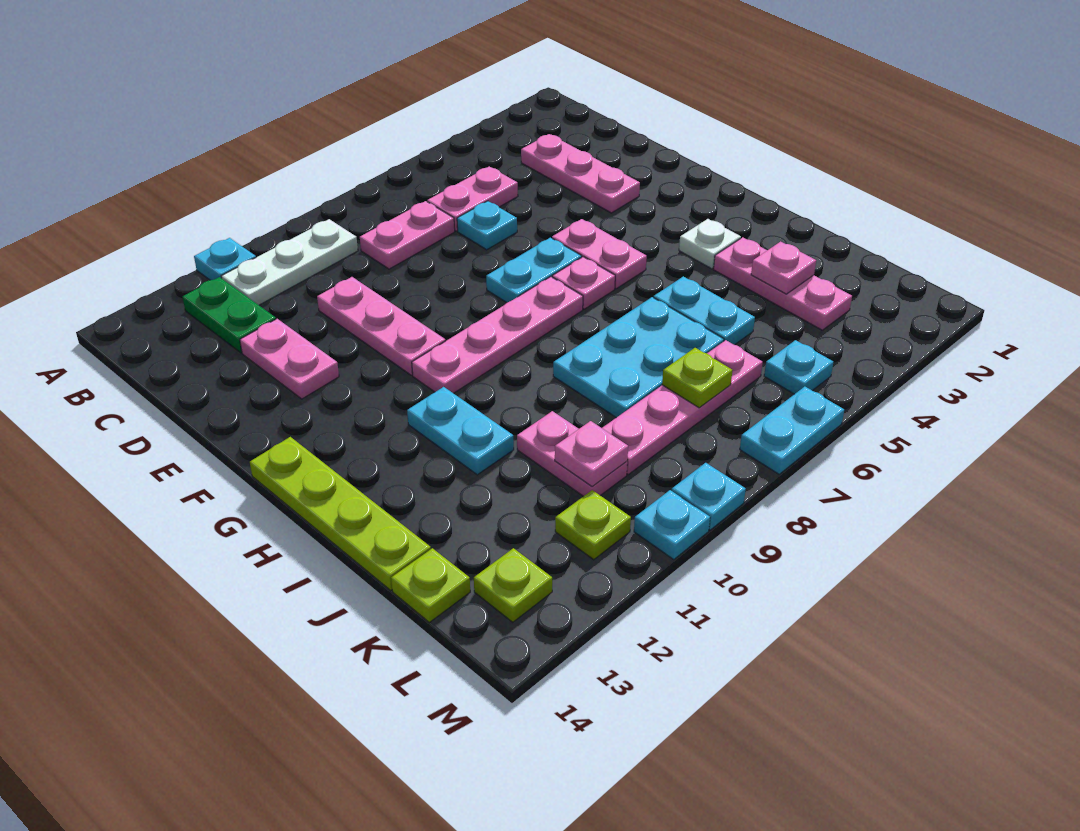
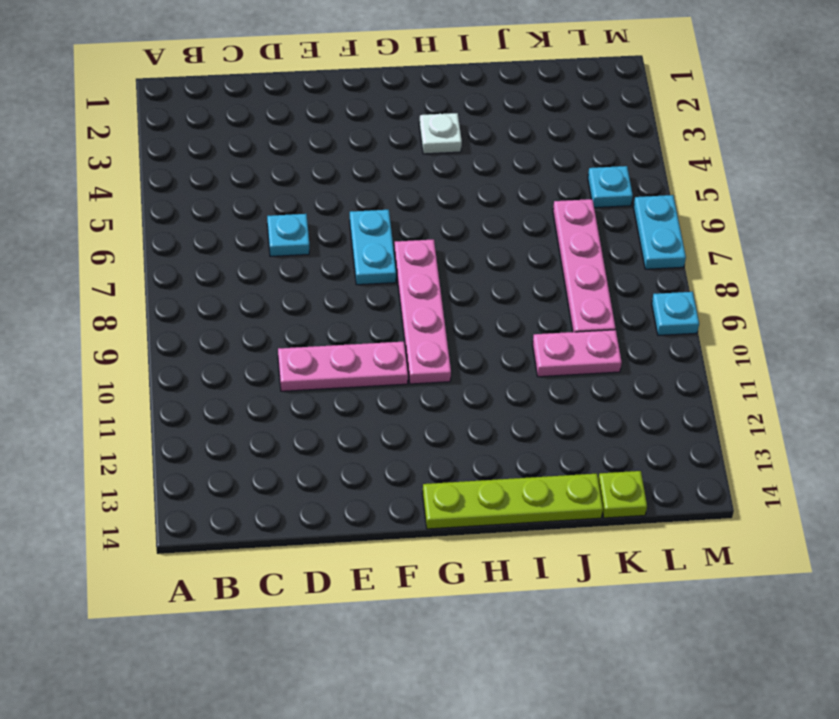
none -> cyan 1x1 plate [194,238,256,280]
none -> white 1x3 plate [221,219,358,305]
none -> green 1x2 plate [183,277,276,353]
none -> pink 1x3 plate [521,134,640,213]

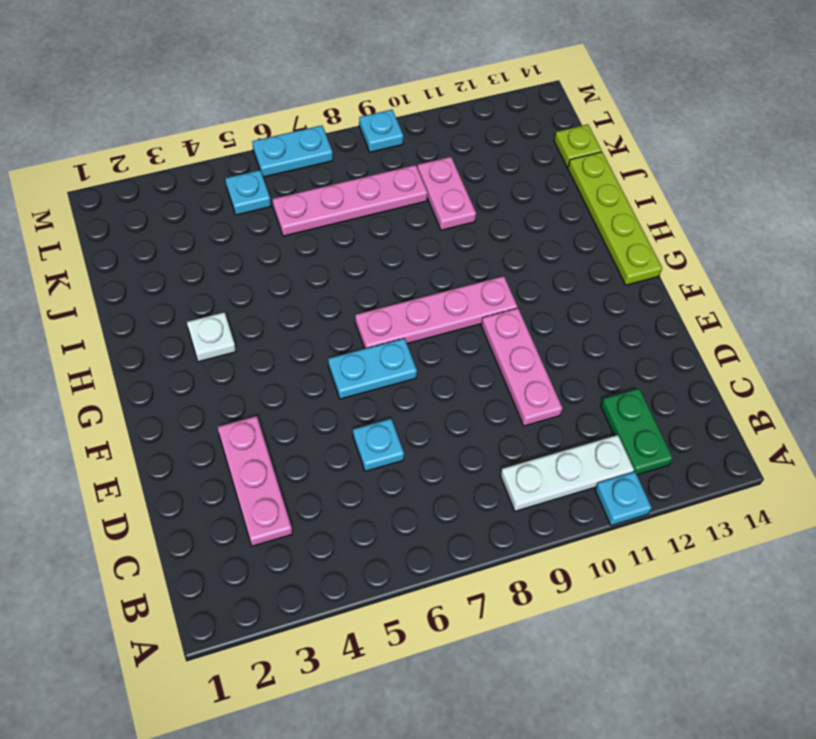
none -> pink 1x2 plate [427,167,518,231]
none -> pink 1x2 plate [360,201,455,269]
none -> pink 1x2 plate [240,319,339,399]
none -> pink 1x2 plate [552,219,647,289]

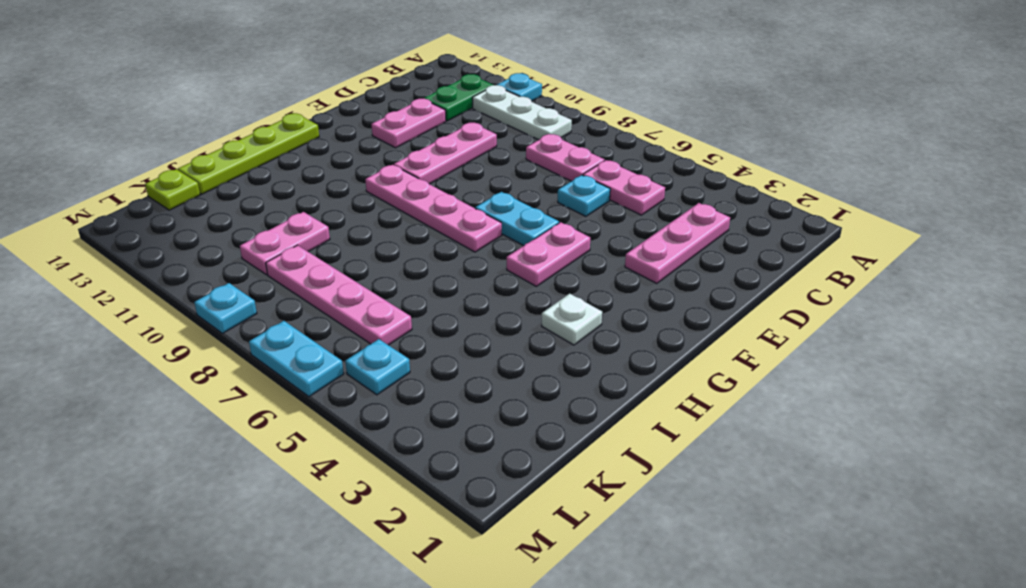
none -> pink 1x1 plate [552,257,615,309]
none -> cyan 1x2 plate [407,387,514,475]
none -> pink 1x3 plate [714,237,852,330]
none -> cyan 1x2 plate [654,276,755,345]

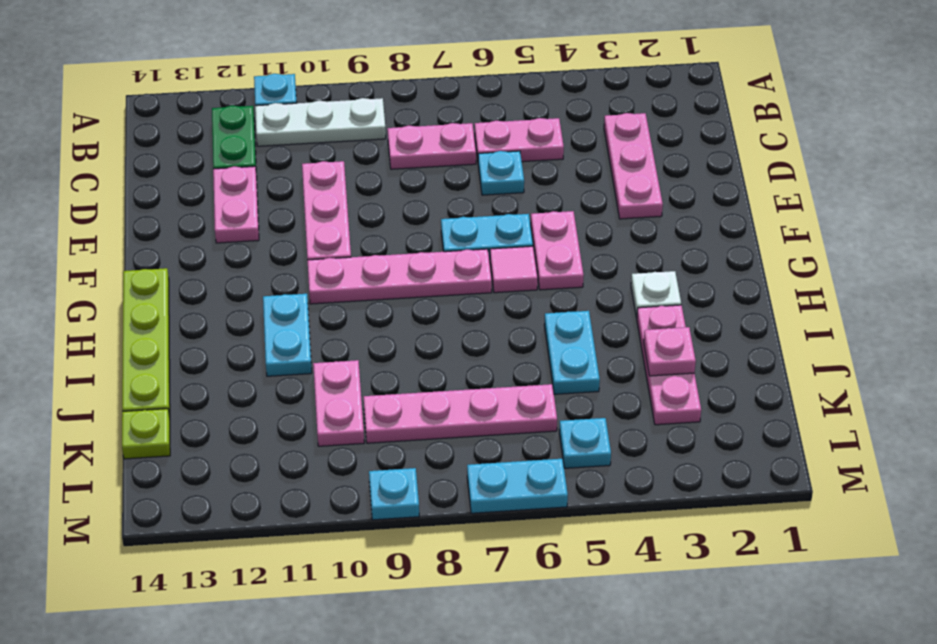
pink 1x1 tile [490,246,538,293] -> pink 1x1 plate [552,257,615,309]
none -> cyan 2x3 plate [553,297,724,418]
none -> lime 1x1 plate [555,490,631,560]
none -> lime 1x1 plate [474,548,552,622]
none -> cyan 1x1 plate [634,490,710,560]

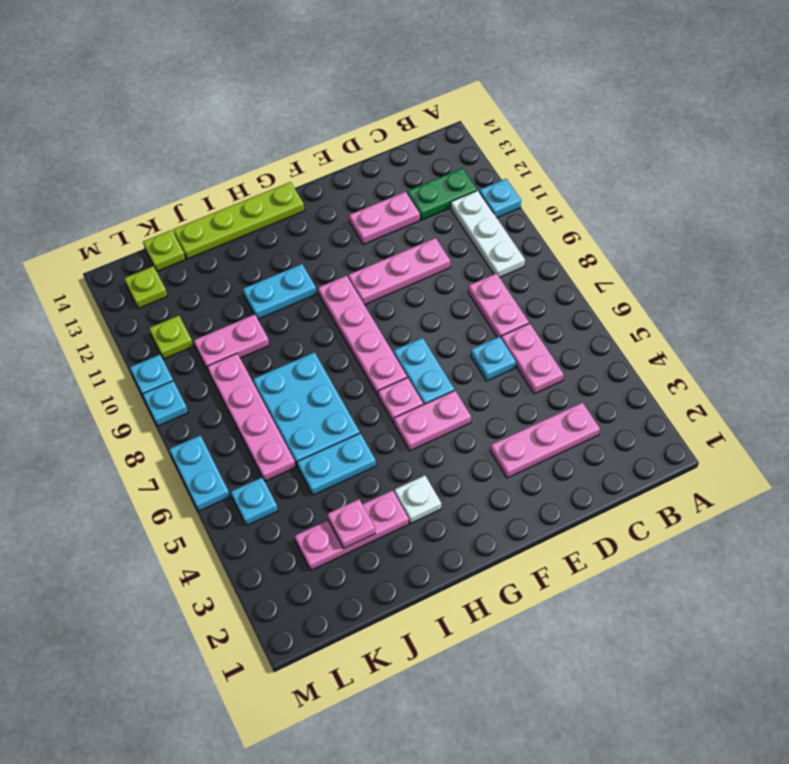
none -> lime 1x1 plate [662,348,732,408]
none -> pink 1x1 plate [555,421,628,487]

